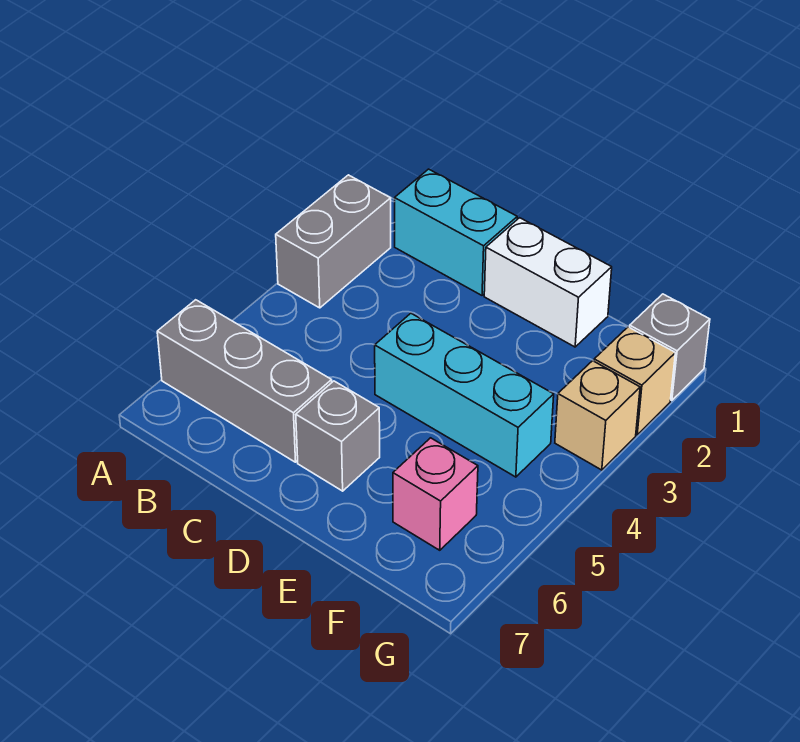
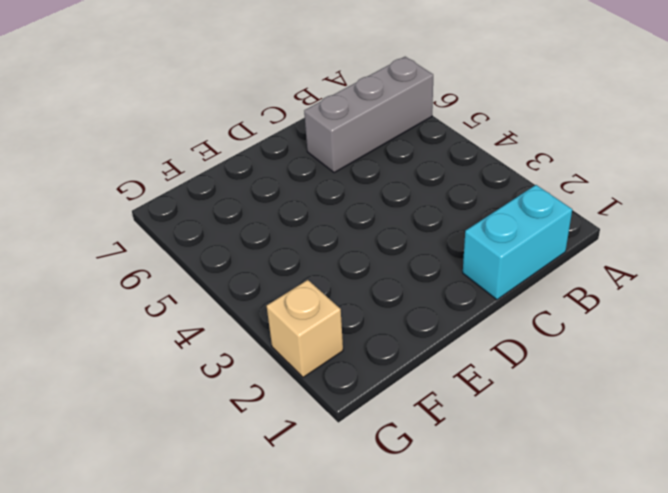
none -> grey 1x2 brick [276,175,391,308]
none -> white 1x2 brick [484,218,612,347]

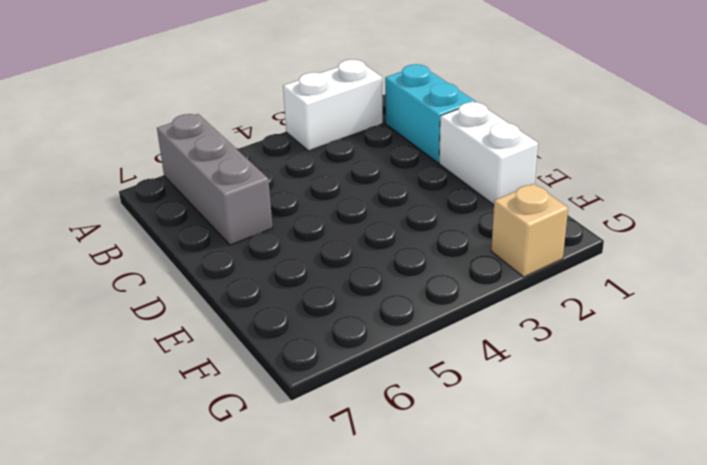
white 1x2 brick [283,60,383,151] -> grey 1x2 brick [276,175,391,308]
none -> cyan 1x3 brick [375,313,554,477]
none -> grey 1x1 brick [296,381,380,491]

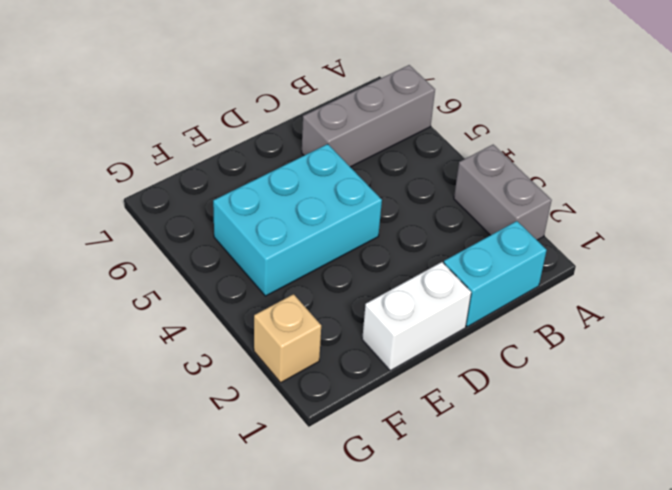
cyan 2x3 brick [213,144,382,296] -> cyan 1x3 brick [375,313,554,477]
none -> grey 1x1 brick [296,381,380,491]
none -> pink 1x1 brick [393,438,478,550]

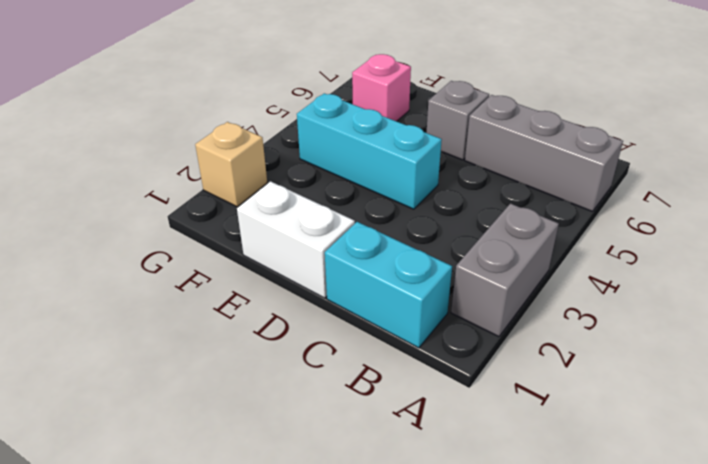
none -> grey 1x1 brick [630,294,710,401]
none -> tan 1x1 brick [555,361,640,470]

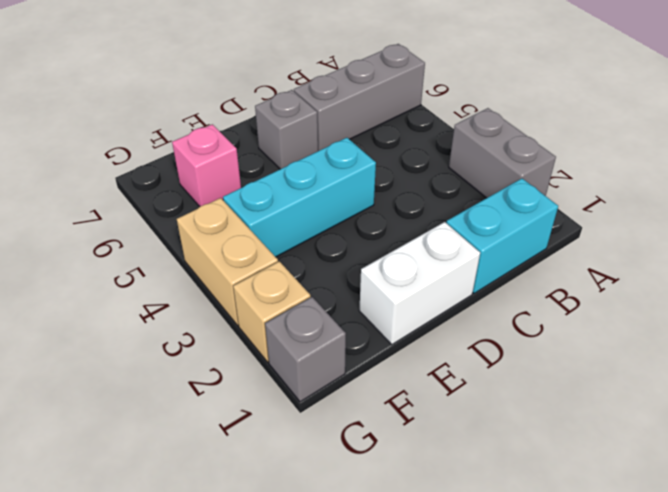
tan 1x2 brick [177,198,278,325] -> tan 1x1 brick [555,361,640,470]

